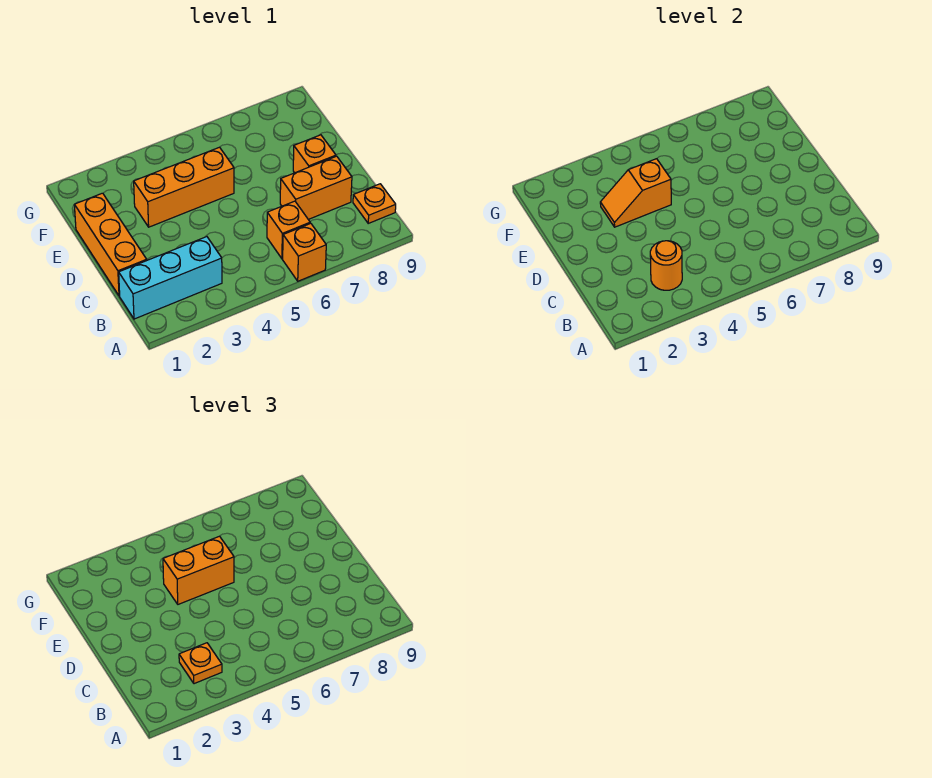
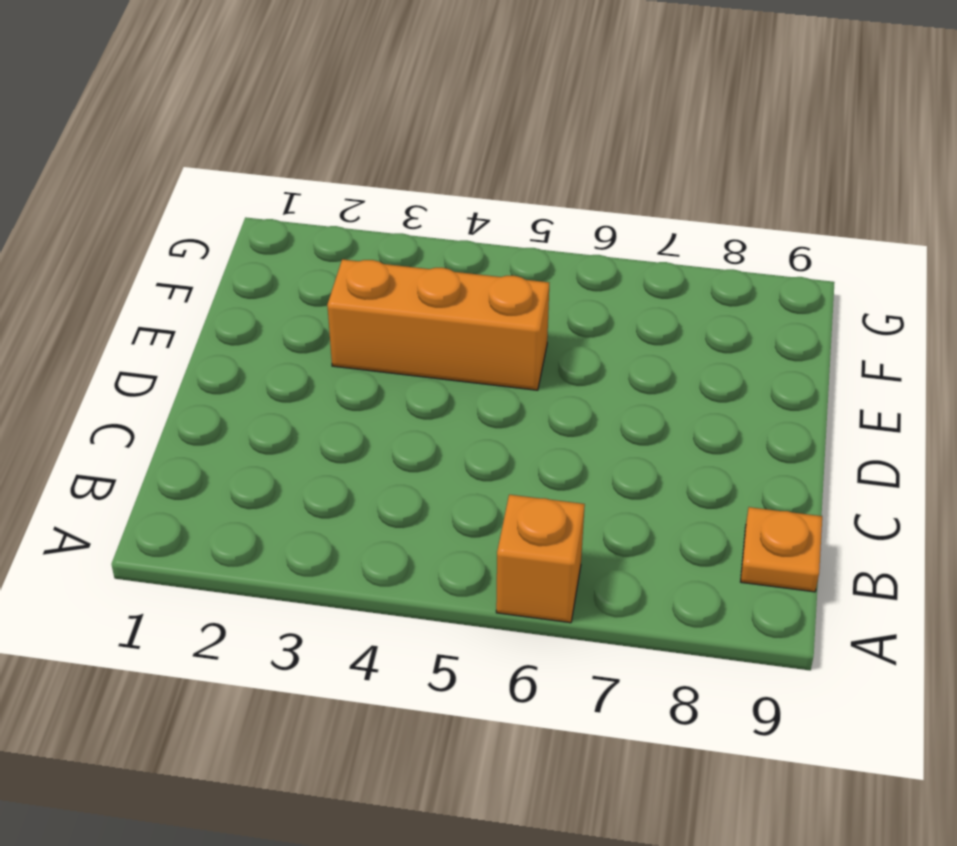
none -> cyan 1x3 brick [119,237,222,319]
none -> orange 1x1 brick [267,201,310,259]
none -> orange 1x3 brick [74,193,147,296]

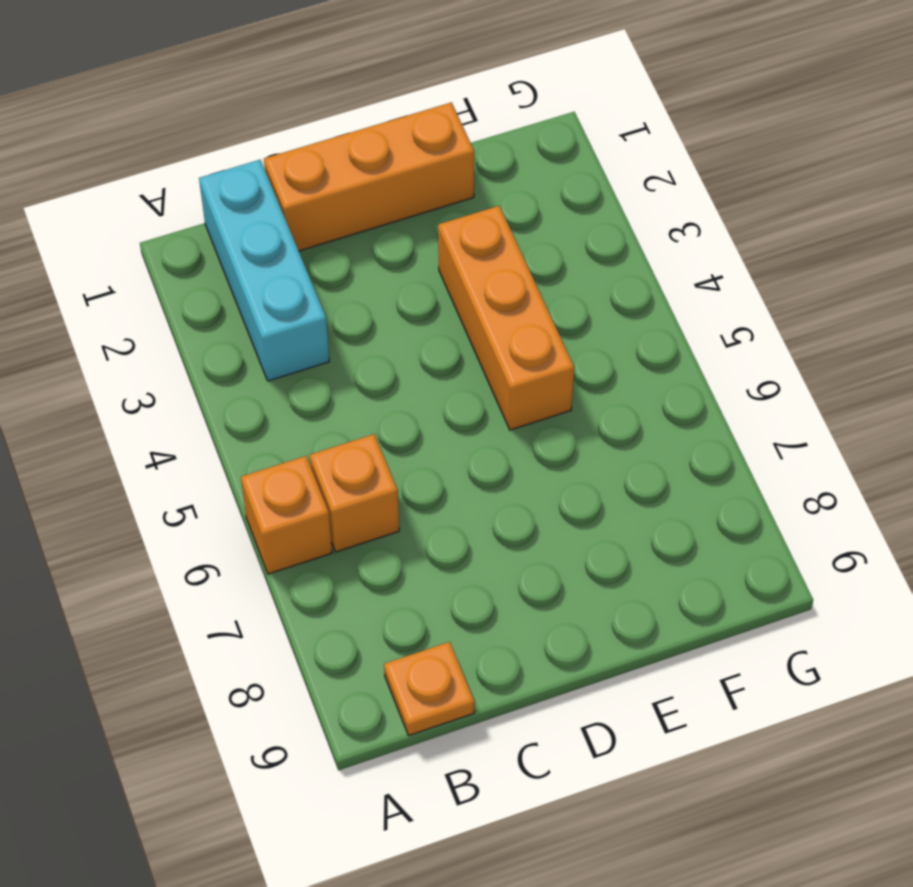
none -> orange 1x2 brick [280,156,352,219]
none -> orange 1x1 brick [293,135,336,173]
none -> orange 1x1 round brick [650,241,682,290]

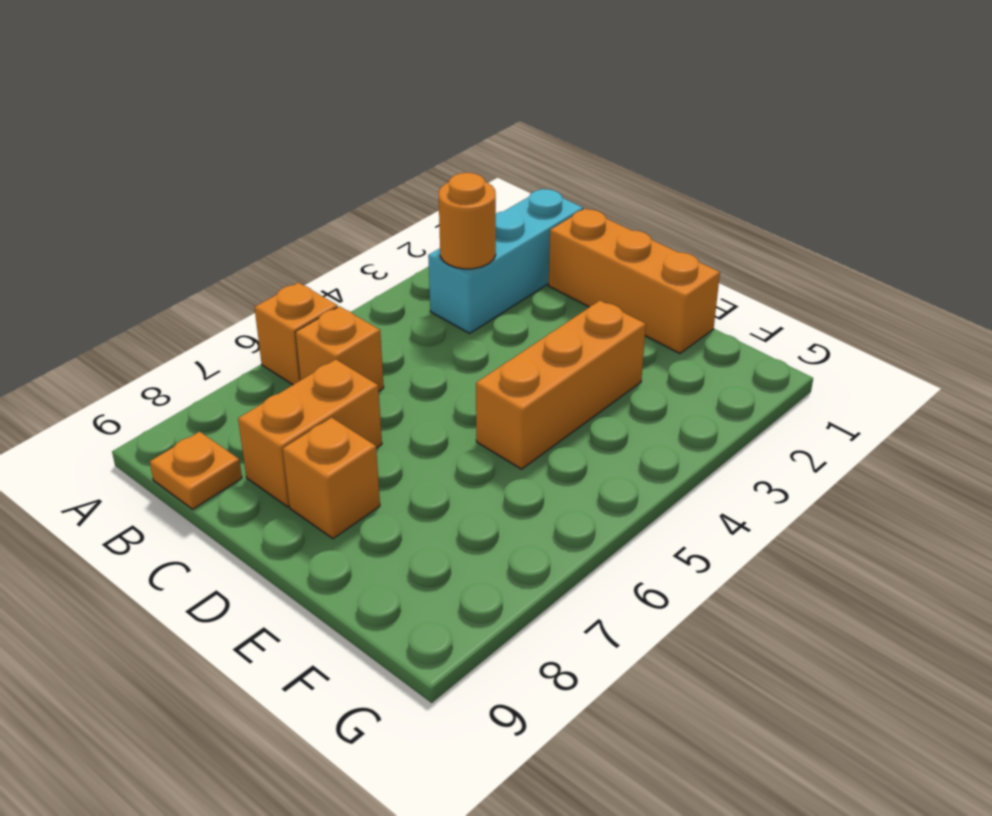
none -> orange 1x2 slope [600,159,671,227]
none -> orange 1x1 plate [179,643,222,684]
none -> orange 1x2 brick [163,536,234,604]

